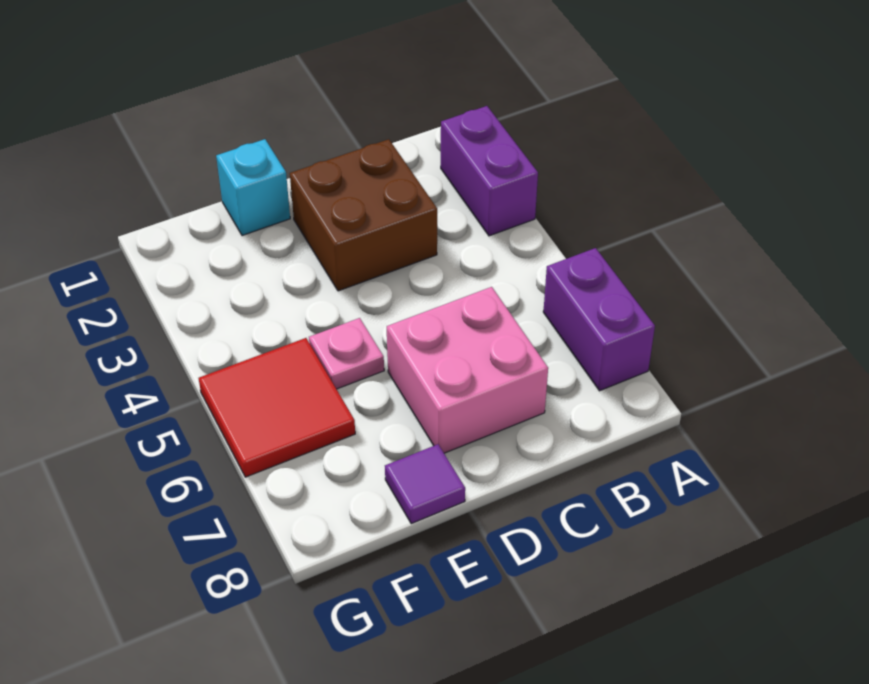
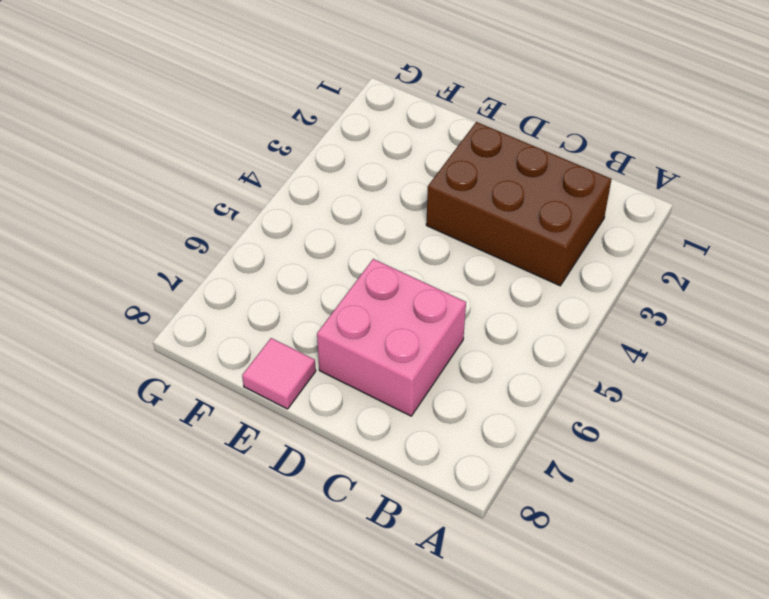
brown 2x3 brick [426,122,611,286] -> brown 2x2 brick [290,139,437,291]
pink 1x1 tile [242,338,316,409] -> purple 1x1 tile [385,444,465,524]
none -> purple 1x2 brick [441,106,538,236]
none -> purple 1x2 brick [543,248,655,391]

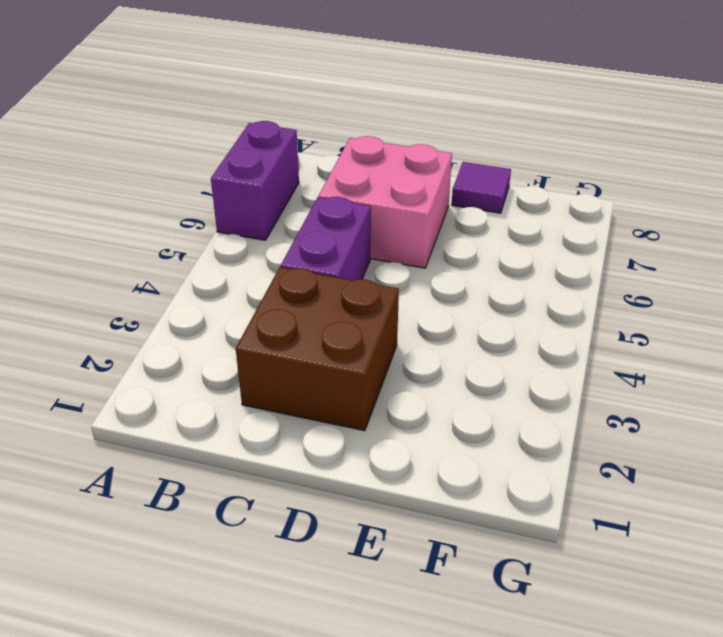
purple 1x2 brick [281,197,371,280] -> purple 1x2 brick moved to [441,106,538,236]
none -> cyan 1x1 brick [216,139,290,236]
none -> pink 1x1 plate [309,318,384,389]

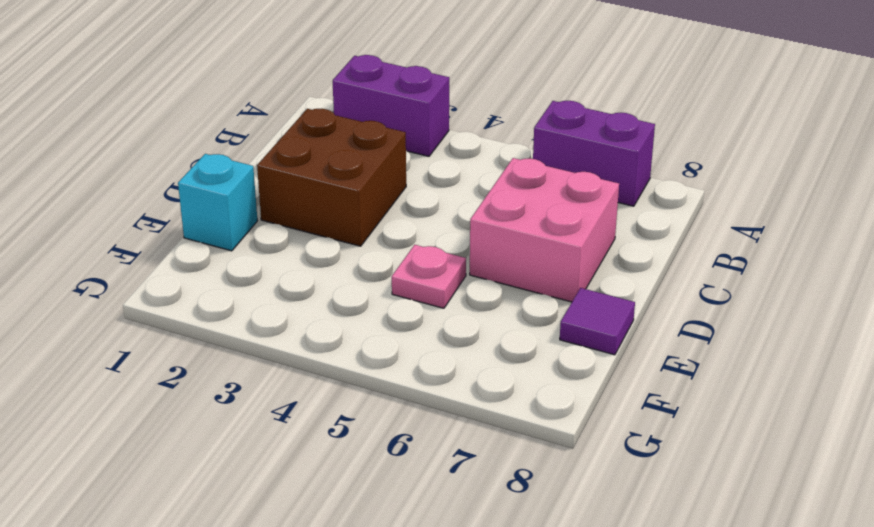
none -> red 2x2 tile [199,338,355,477]

